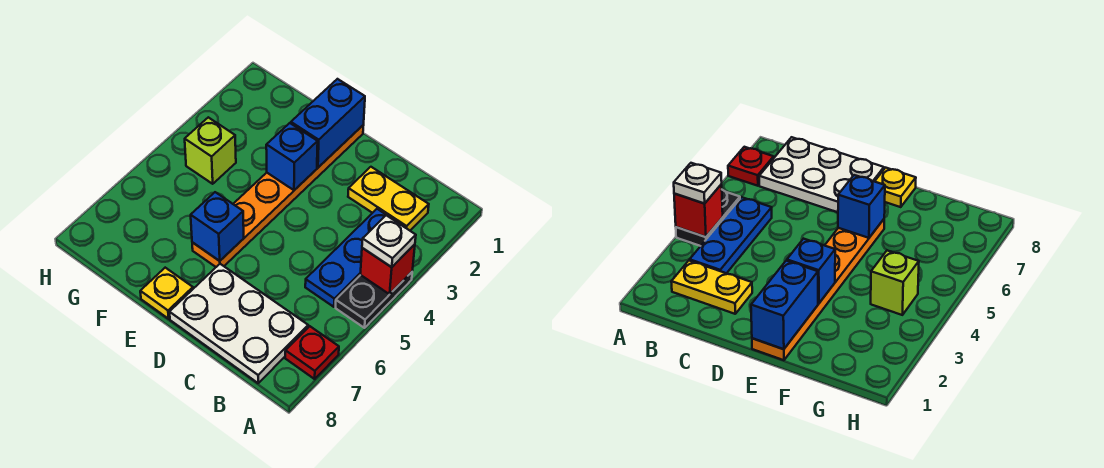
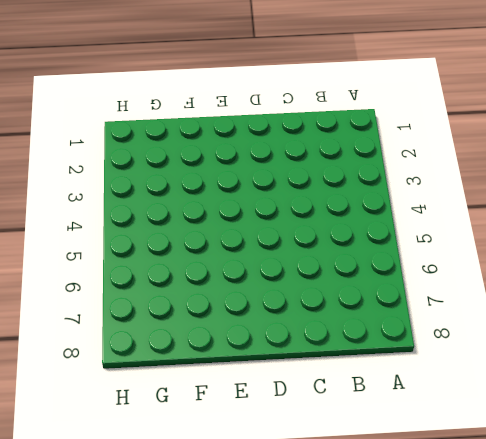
none -> black 1x2 plate [336,272,412,328]
none -> red 1x1 plate [285,326,339,379]
none -> yellow 1x2 plate [348,167,429,230]

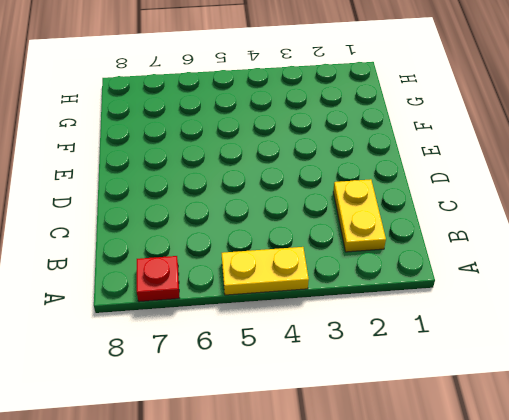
yellow 1x2 plate [222,247,309,295] -> black 1x2 plate [336,272,412,328]
none -> blue 1x3 plate [305,209,404,307]
none -> white 2x3 plate [170,264,308,383]
none -> orange 1x6 plate [192,125,364,267]

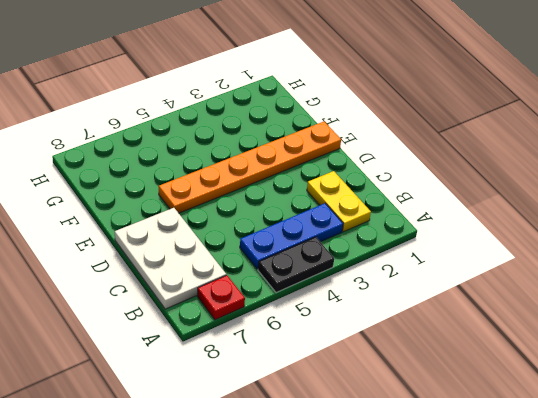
none -> yellow 1x1 plate [140,268,193,319]
none -> lime 1x1 brick [185,117,236,184]
none -> red 1x1 brick [360,244,415,294]

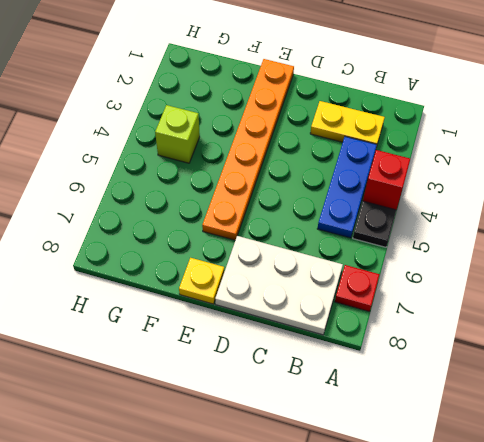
none -> blue 1x2 brick [291,79,365,167]
none -> blue 1x1 brick [266,123,318,190]
none -> blue 1x1 brick [191,192,244,261]

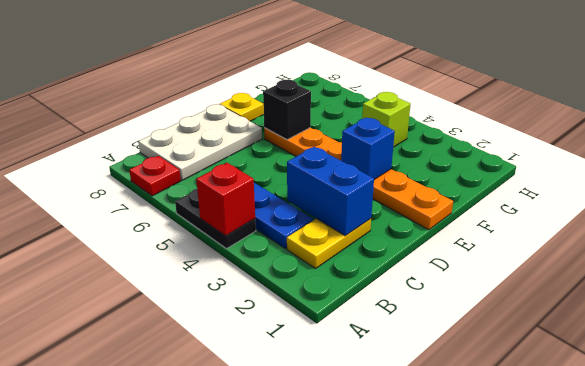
blue 1x2 brick [287,147,374,236] -> blue 1x2 brick moved to [291,79,365,167]
black 1x1 brick [263,80,311,140] -> blue 1x1 brick [191,192,244,261]
none -> white 1x1 plate [362,215,416,267]

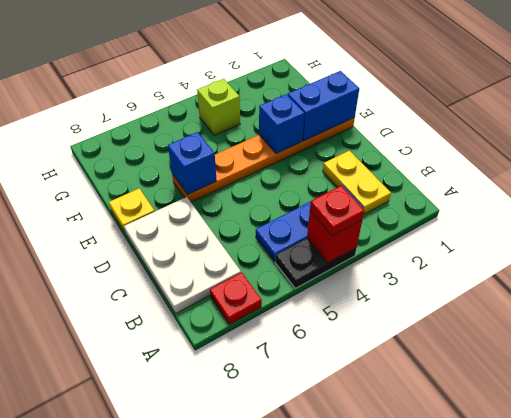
red 1x1 plate [310,186,364,236] -> white 1x1 plate [362,215,416,267]

